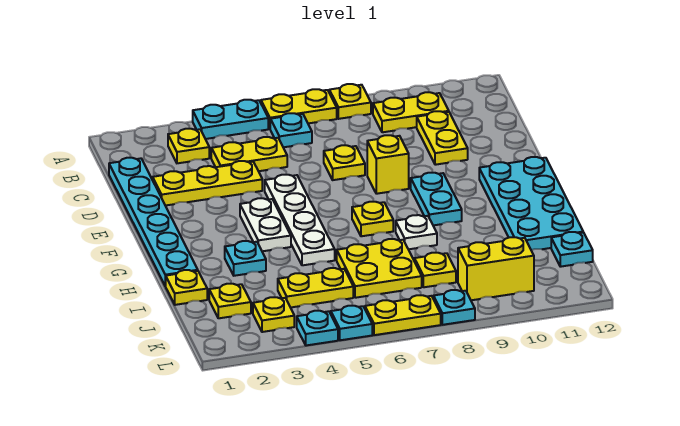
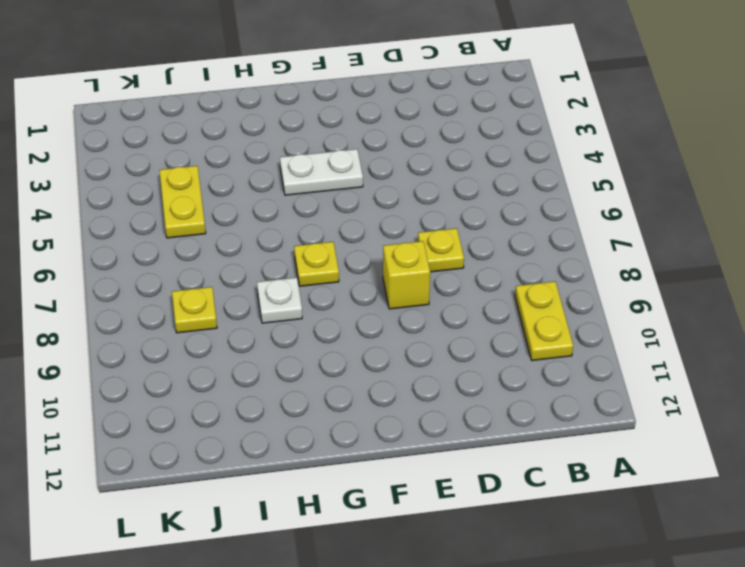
none -> cyan 1x2 plate [193,100,268,139]
none -> yellow 1x2 plate [261,89,337,128]
none -> yellow 1x1 plate [329,84,371,119]
none -> yellow 1x1 plate [168,129,209,163]

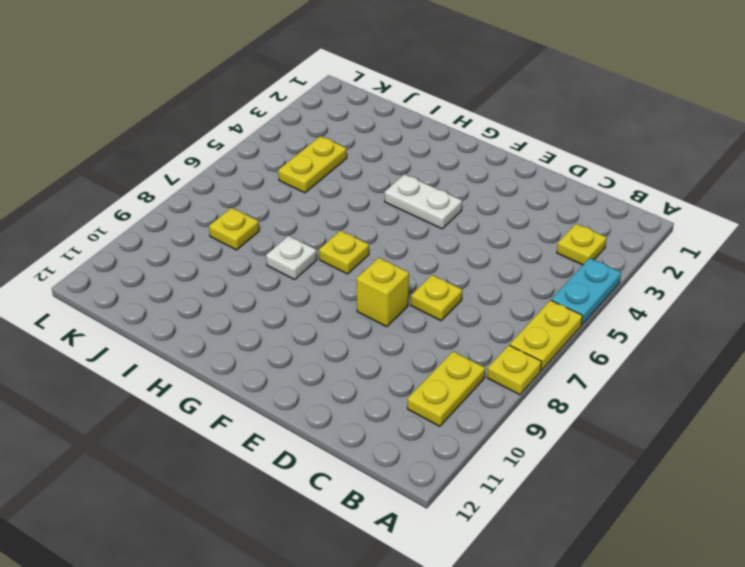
none -> cyan 1x1 plate [270,113,312,147]
none -> cyan 1x6 plate [109,158,198,286]
none -> yellow 1x2 plate [211,137,287,171]
none -> yellow 1x2 plate [417,111,468,165]

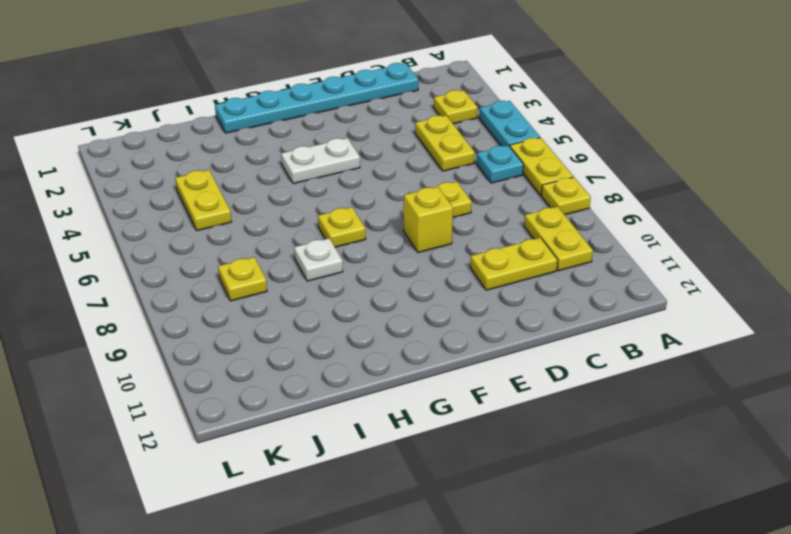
none -> yellow 1x3 plate [153,161,262,206]
none -> white 1x4 plate [265,175,335,265]
none -> cyan 1x2 plate [411,173,462,225]
none -> cyan 2x4 plate [479,157,583,250]

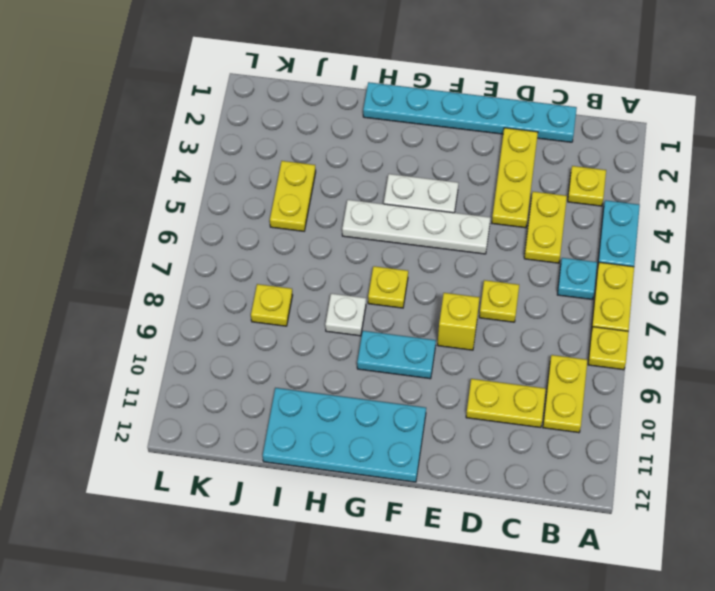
none -> cyan 1x1 plate [225,241,266,276]
none -> yellow 1x1 plate [166,270,207,305]
none -> yellow 2x2 plate [337,239,422,298]
none -> yellow 1x1 plate [209,284,251,318]

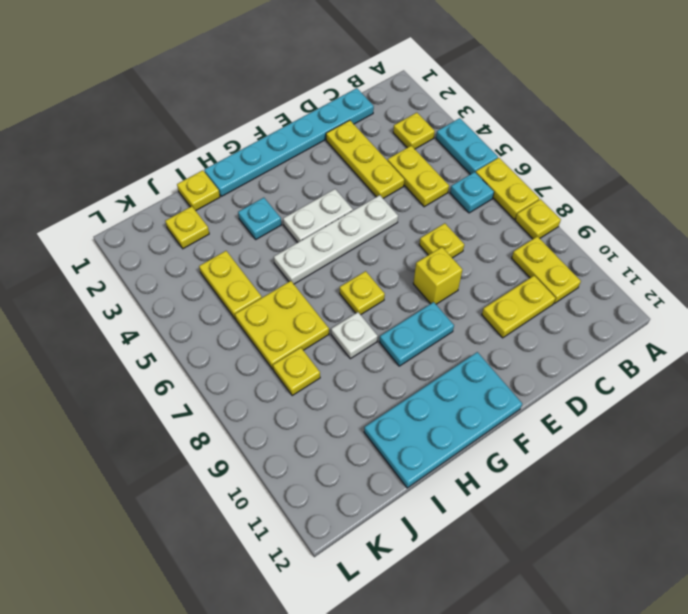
none -> cyan 1x1 plate [551,232,593,267]
none -> yellow 1x1 plate [253,297,294,332]
none -> yellow 1x2 brick [458,237,534,300]
none -> cyan 1x1 plate [297,311,338,345]

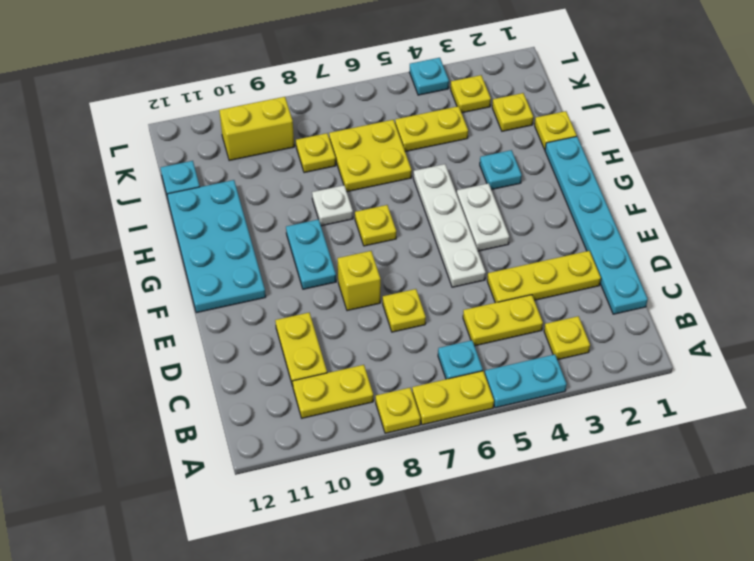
none -> cyan 1x1 plate [331,306,372,340]
none -> yellow 1x2 plate [365,295,441,335]
none -> cyan 1x1 plate [433,290,475,325]

